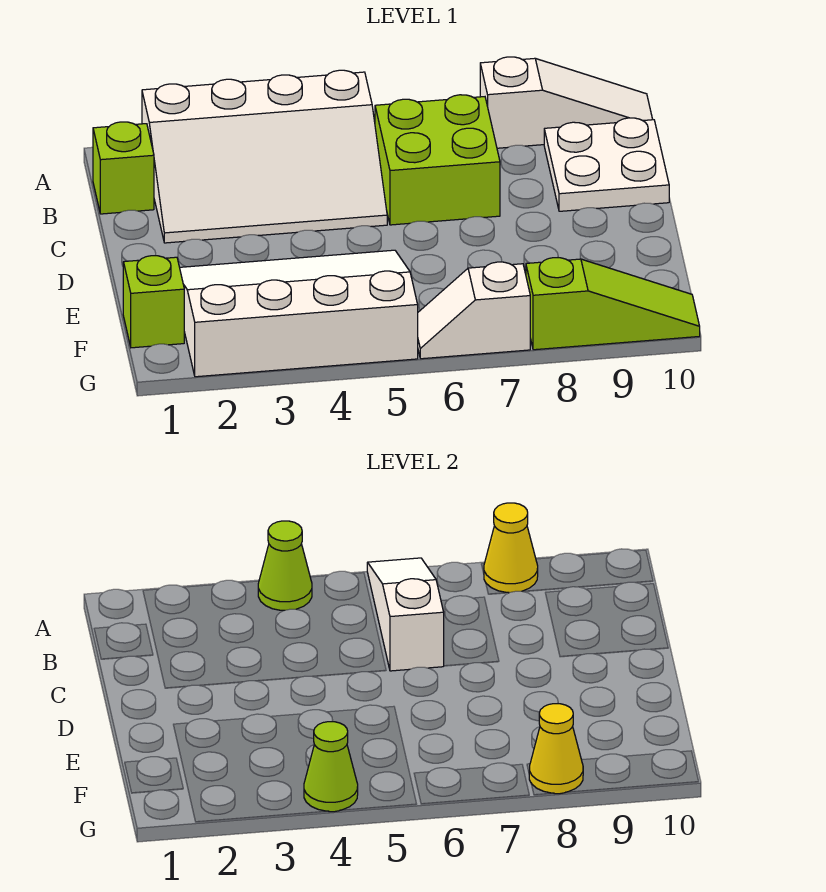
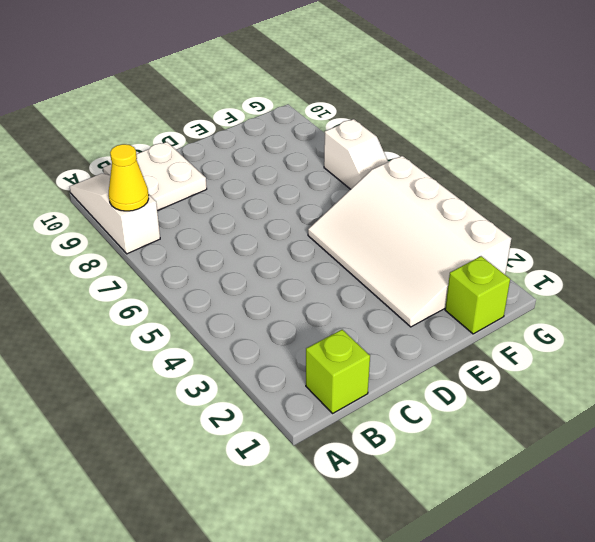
none -> white 3x4 slope [142,70,387,243]
none -> lime 2x2 brick [375,95,500,225]
none -> lime 1x3 slope [526,258,700,350]

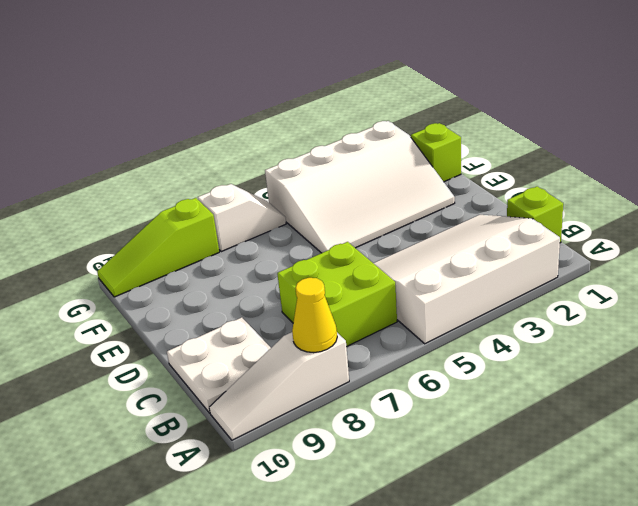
none -> lime 1x1 cone [258,521,312,610]
none -> white 1x3 slope [367,558,444,671]
none -> lime 1x1 cone [304,722,358,812]

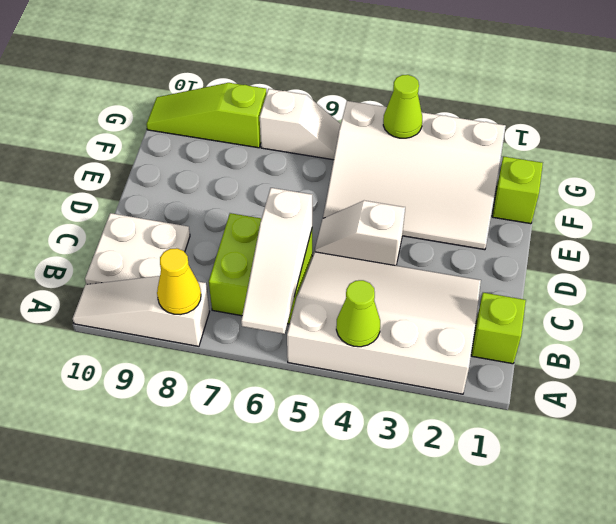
white 1x2 slope [315,201,405,266] -> none
none -> yellow 1x1 cone [529,704,583,794]

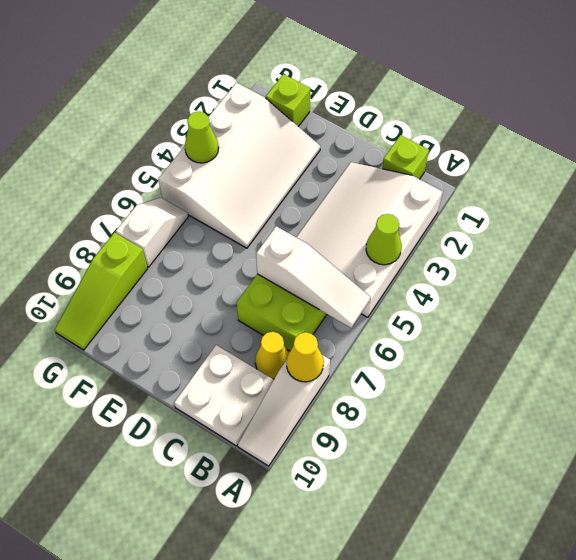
yellow 1x1 cone [255,332,289,379] -> yellow 1x1 cone moved to [529,704,583,794]

